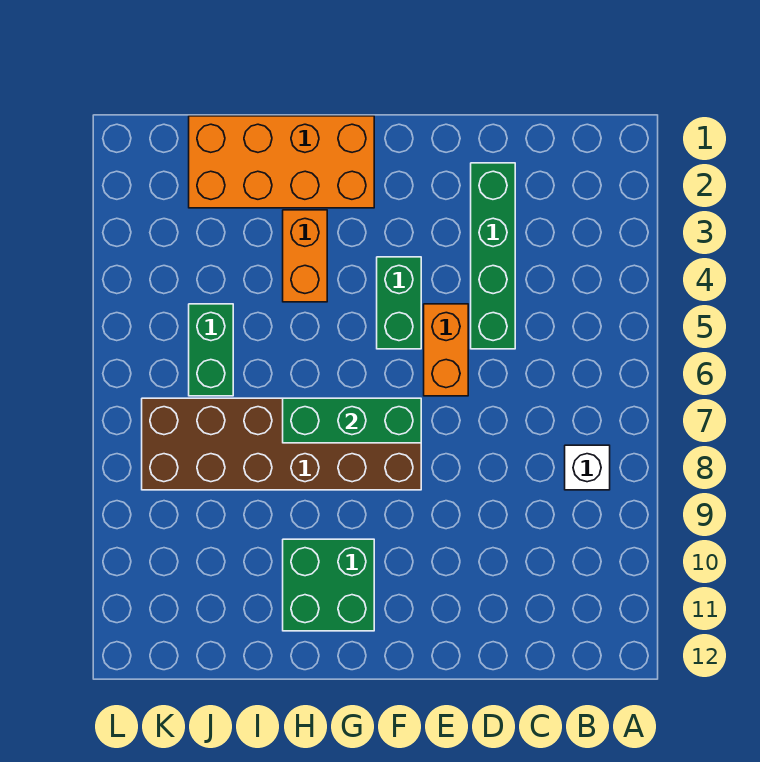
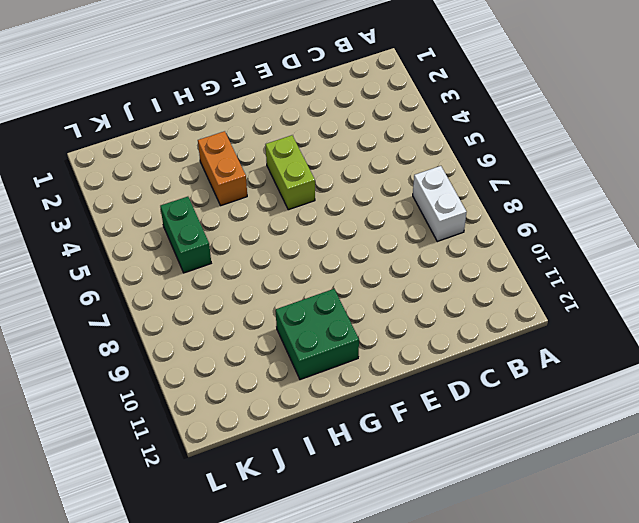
white 1x2 brick [413,166,466,241] -> white 1x1 brick [565,445,610,490]
lime 1x2 brick [265,135,315,210] -> green 1x2 brick [377,257,421,349]
none -> green 1x4 brick [471,163,515,349]
none -> orange 1x2 brick [424,304,468,396]

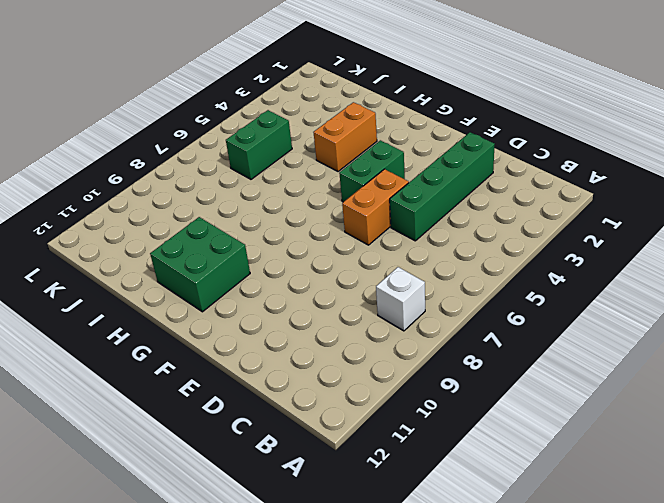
none -> brown 2x6 brick [142,398,421,490]
none -> orange 2x4 brick [189,116,374,208]

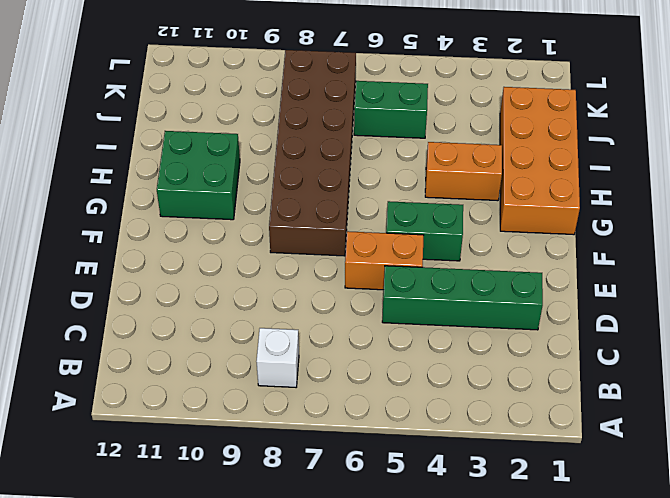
none -> green 1x3 brick [283,398,421,443]

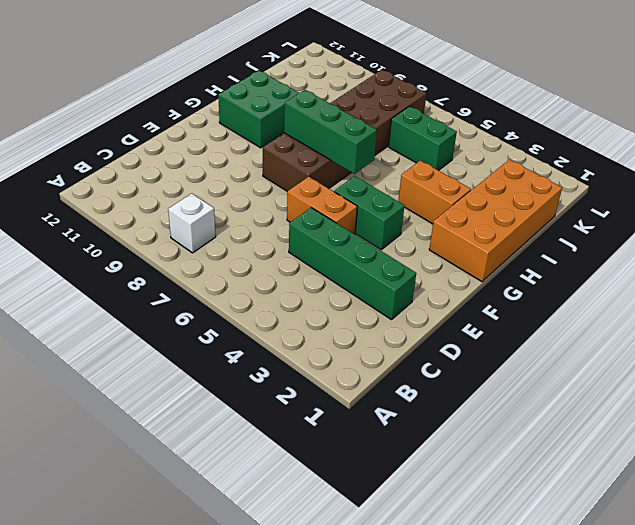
green 1x3 brick [284,90,377,174] -> green 1x3 brick turned to [283,398,421,443]

